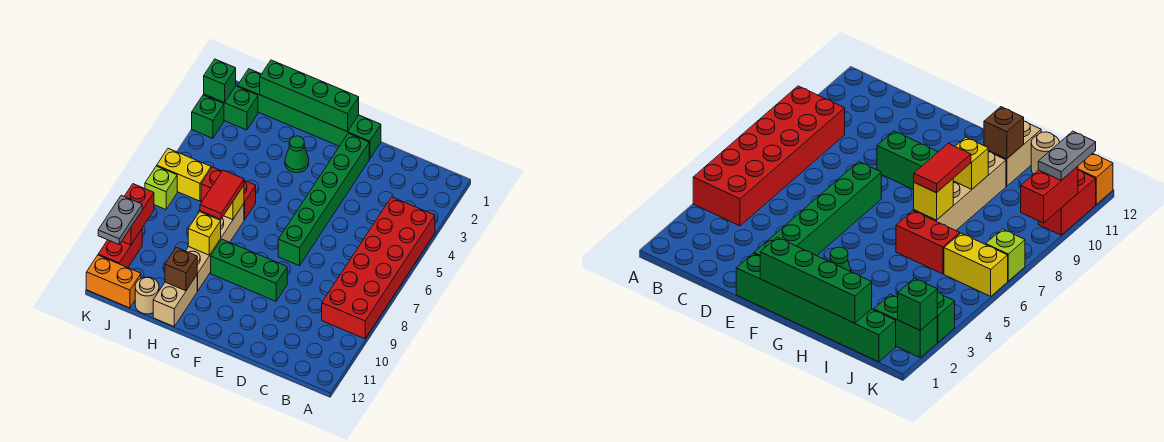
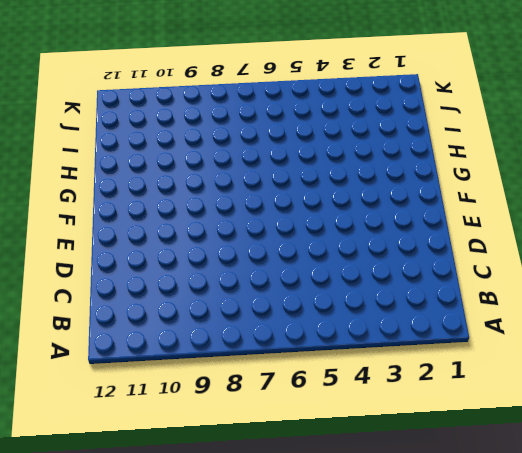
none -> red 2x6 brick [322,197,435,339]
none -> green 1x6 brick [237,69,381,159]
none -> green 1x6 brick [278,133,369,266]

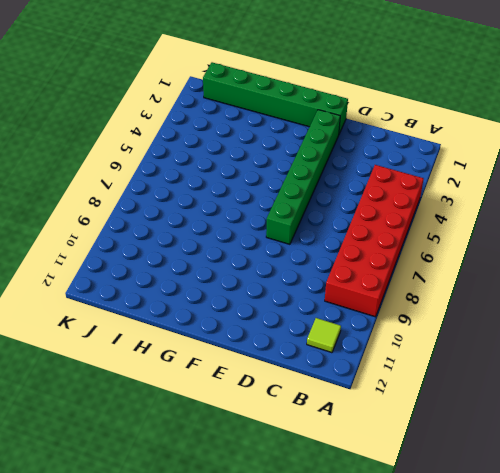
lime 1x1 tile [307,318,341,353] -> none
none -> green 1x3 brick [211,239,287,301]
none -> green 1x1 cone [285,136,309,173]
none -> red 1x2 brick [201,167,256,220]

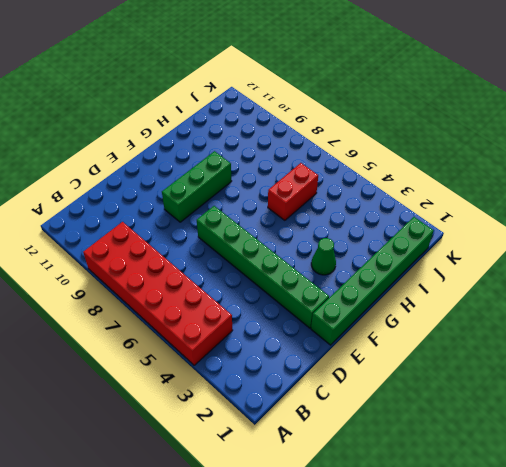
none -> tan 1x4 brick [186,204,244,291]
none -> tan 1x2 brick [153,275,197,326]
none -> tan 1x1 round brick [135,277,159,314]

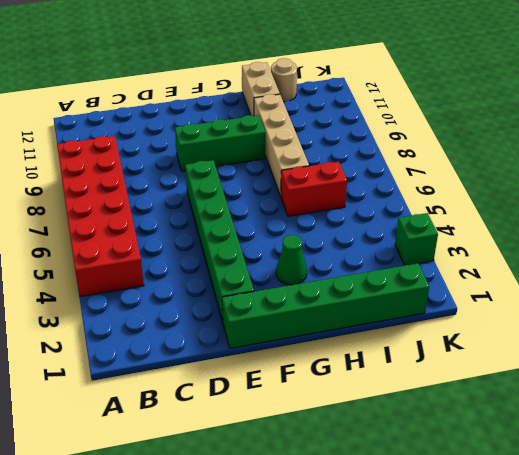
none -> green 1x2 brick [204,86,258,130]
none -> yellow 1x2 brick [157,148,211,201]
none -> orange 1x2 brick [86,255,141,308]

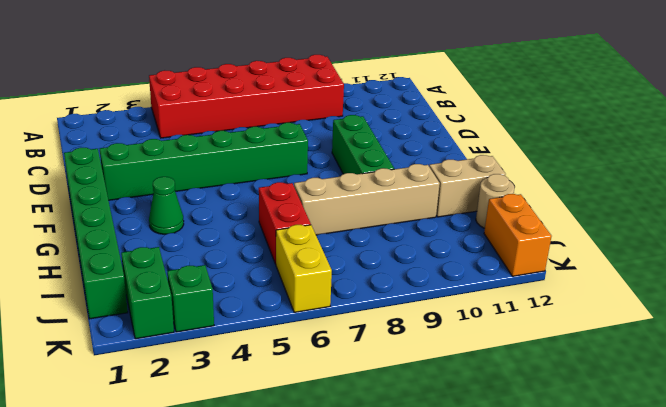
none -> lime 1x1 brick [145,166,177,210]
none -> red 1x2 brick [98,229,142,268]
none -> green 1x4 brick [260,60,359,132]

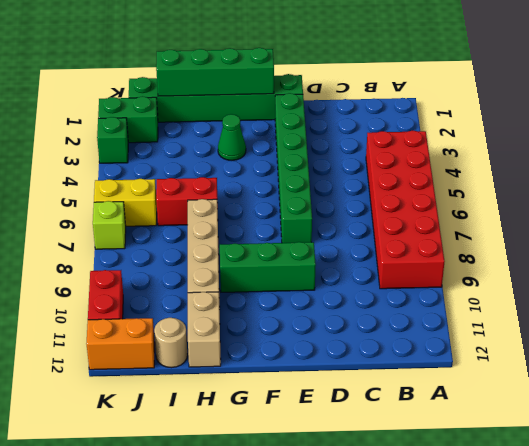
none -> yellow 1x1 brick [224,186,244,220]
none -> yellow 1x1 brick [188,212,221,255]
none -> brown 1x1 brick [165,247,198,291]

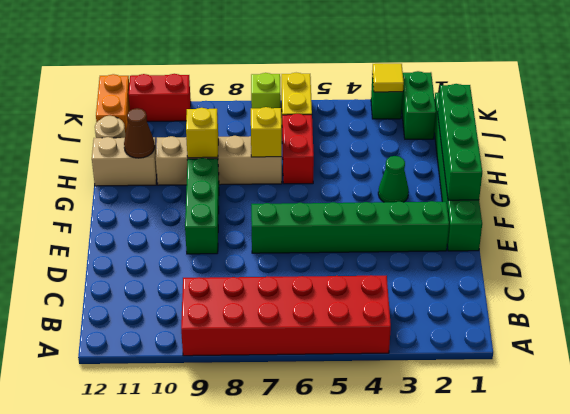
brown 1x1 cone [124,108,155,158] -> brown 1x1 brick [165,247,198,291]
yellow 1x1 tile [372,64,404,92] -> none
none -> green 1x1 brick [204,59,236,103]
none -> red 1x2 brick [122,184,154,245]
none -> red 1x2 tile [200,170,244,219]

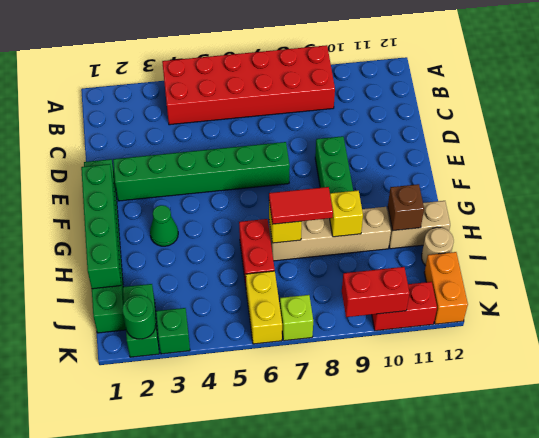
green 1x1 round brick [122,295,156,339] -> green 1x1 brick [204,59,236,103]
none -> grey 1x2 plate [98,195,142,244]

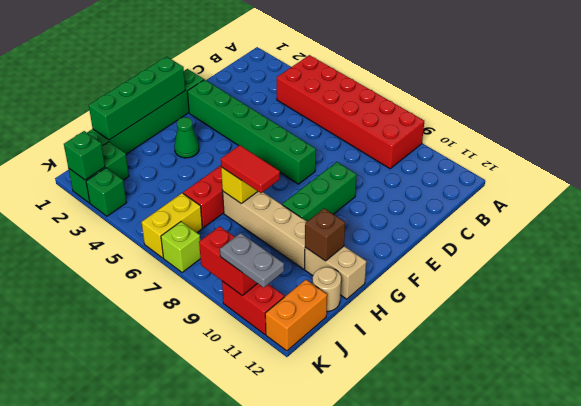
none -> yellow 1x1 brick [188,212,221,255]

